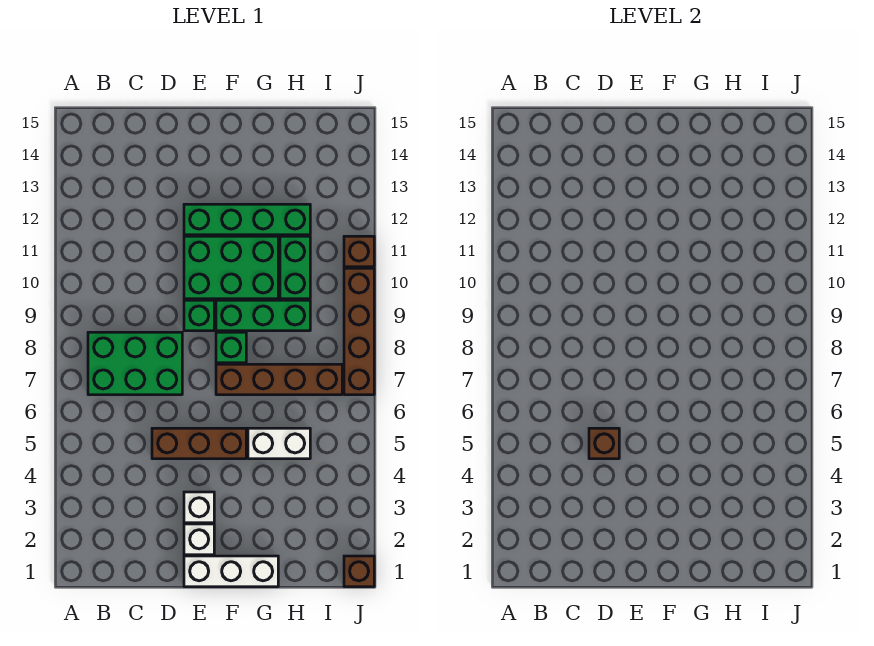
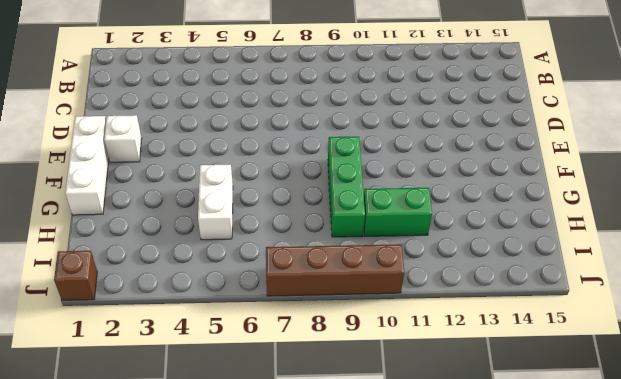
none -> green 2x3 brick [88,332,182,395]
none -> brown 1x3 brick [152,428,246,459]
none -> white 1x1 brick [184,492,214,523]

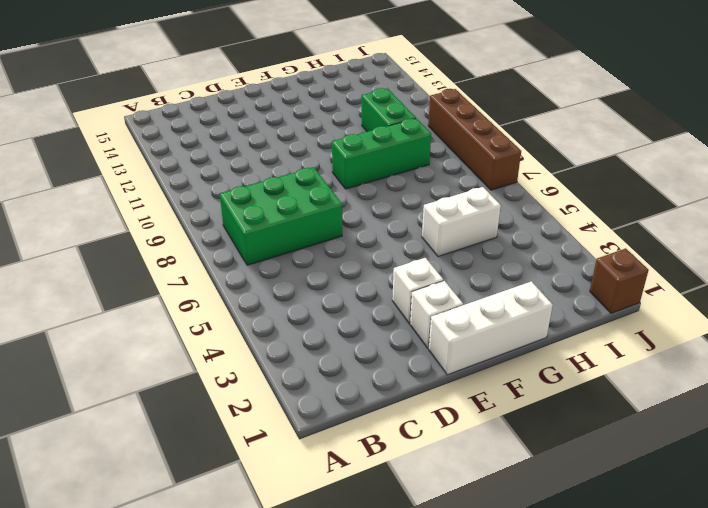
none -> brown 1x3 brick [152,428,246,459]
none -> green 1x1 brick [184,300,214,331]
none -> green 2x3 brick [184,236,278,299]

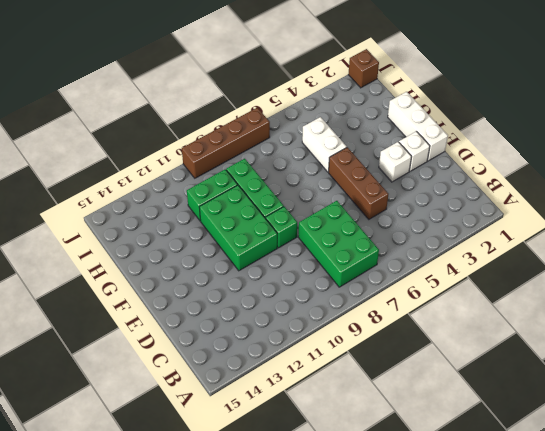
none -> green 1x4 brick [184,204,310,235]
none -> brown 1x4 brick [216,364,342,395]
none -> green 1x1 brick [216,332,246,363]

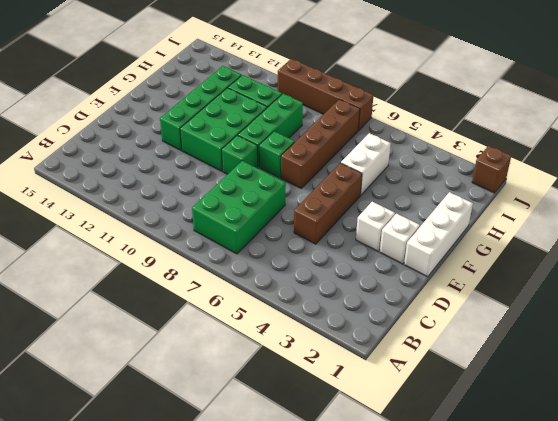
none -> brown 1x1 brick [344,236,374,267]
none -> brown 1x1 brick [589,428,619,459]

